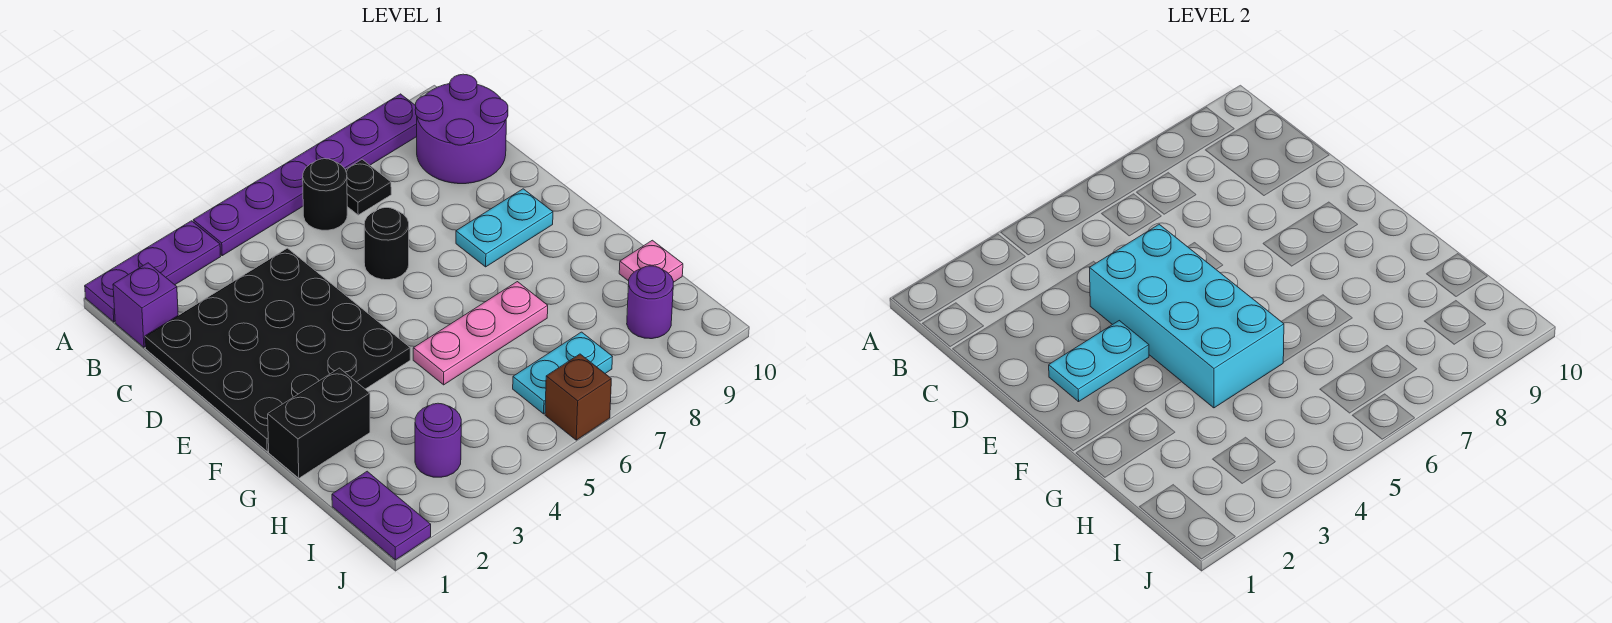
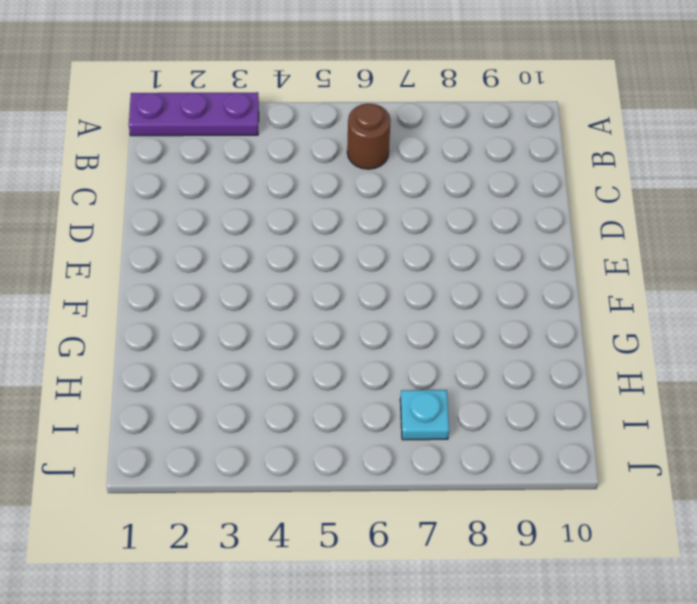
brown 1x1 round brick [347,104,391,169] -> black 1x1 round brick [303,159,347,230]
cyan 1x1 plate [400,390,449,440] -> cyan 1x2 plate [513,332,612,414]
none -> purple 1x6 plate [193,94,417,256]
none -> purple 1x1 brick [113,263,178,347]
none -> black 1x1 plate [345,159,391,215]

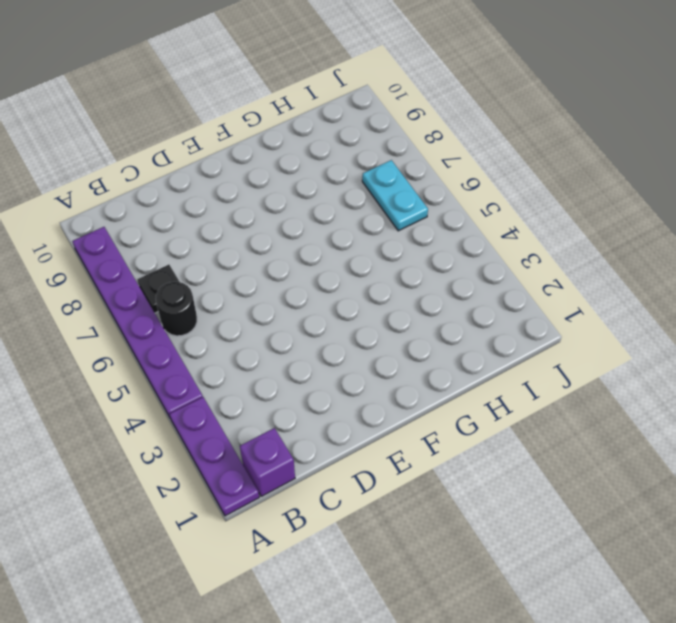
none -> purple 2x2 round brick [415,74,508,184]
none -> black 4x4 plate [145,248,410,451]
none -> black 1x1 round brick [364,208,409,280]

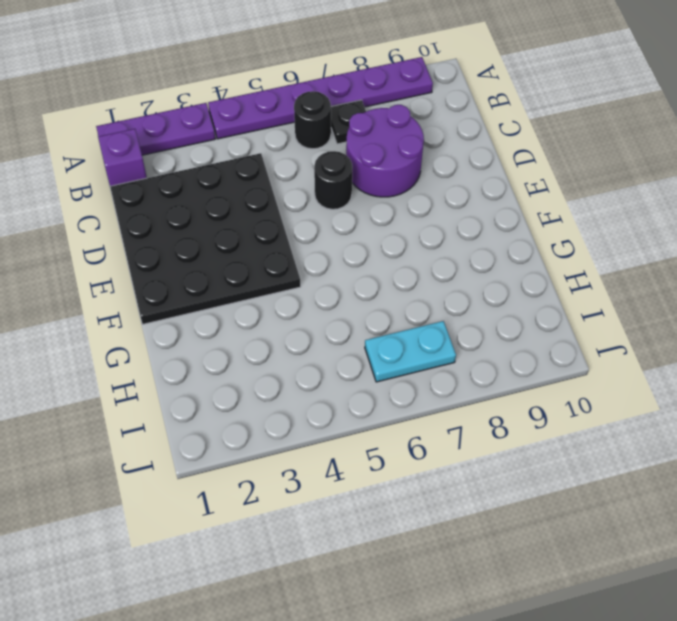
purple 2x2 round brick [346,105,424,197] -> purple 2x2 round brick moved to [415,74,508,184]
none -> cyan 1x2 plate [456,189,553,267]
none -> black 1x2 brick [268,368,370,478]
none -> pink 1x3 plate [413,282,548,385]

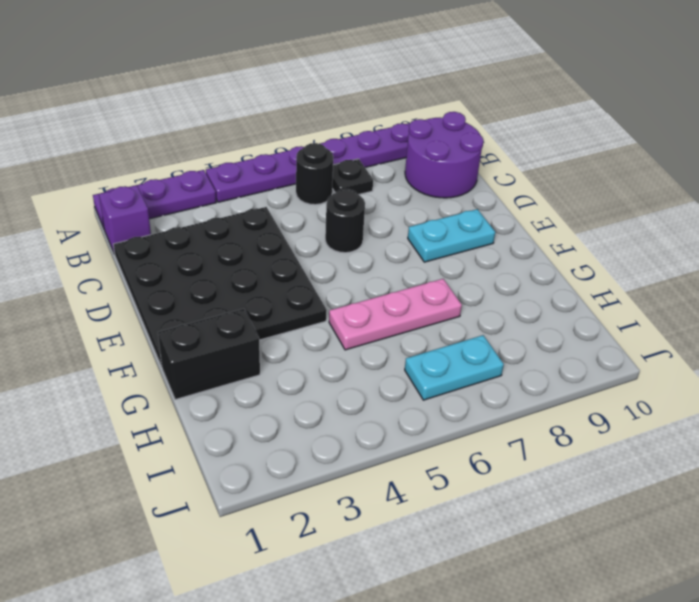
none -> pink 1x1 plate [619,240,683,282]
none -> purple 1x2 plate [332,471,431,560]
none -> purple 1x1 round brick [415,403,461,477]

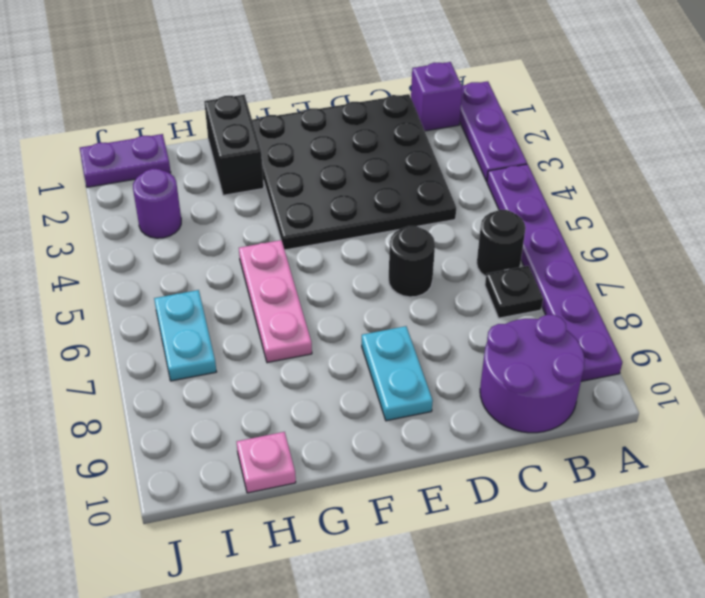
none -> purple 1x1 round brick [627,266,673,339]
none -> brown 1x1 brick [545,354,611,440]
none -> cyan 2x4 brick [1090,224,1284,408]

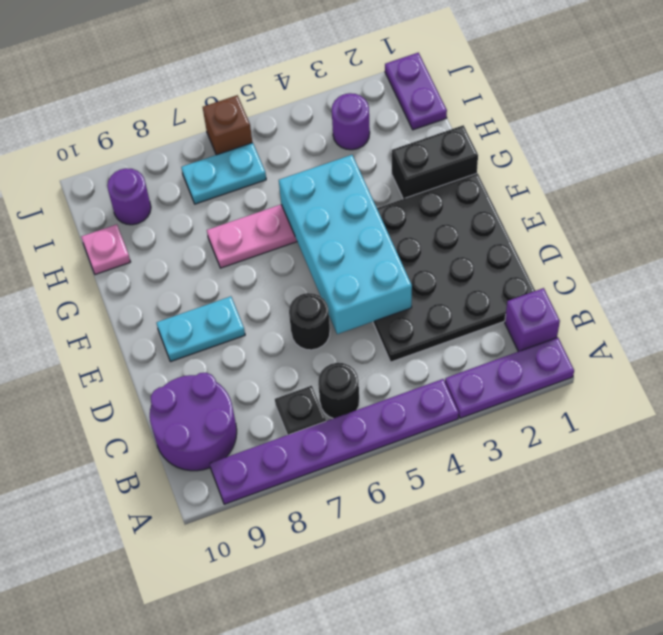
none -> cyan 1x2 plate [1049,321,1149,402]

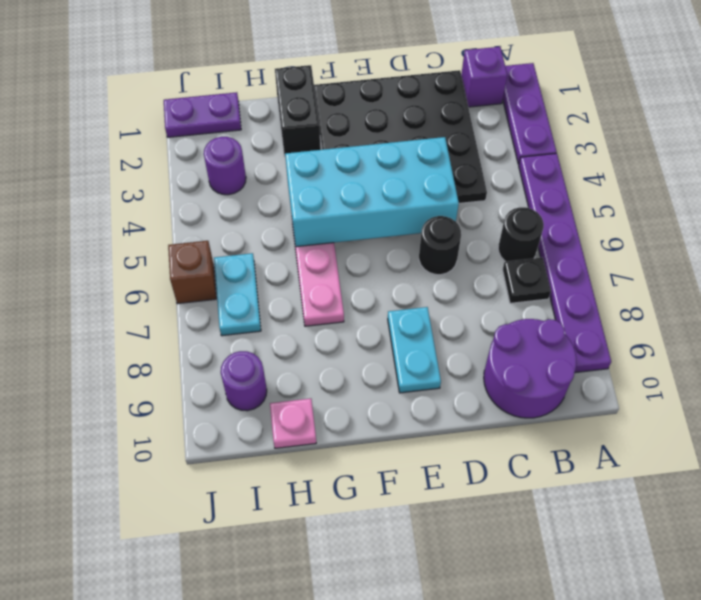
none -> cyan 1x2 plate [1049,321,1149,402]

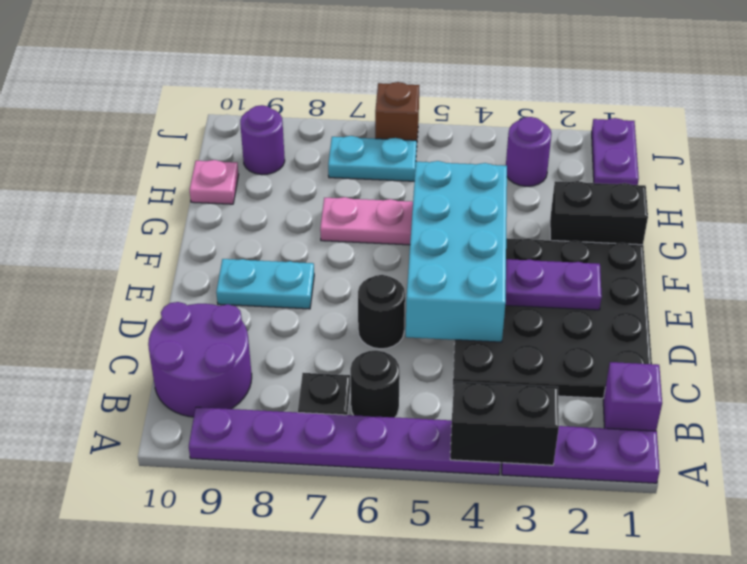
black 1x2 brick [450,381,559,465] -> none
purple 1x2 plate [505,259,602,310] -> cyan 1x2 plate [1049,321,1149,402]

